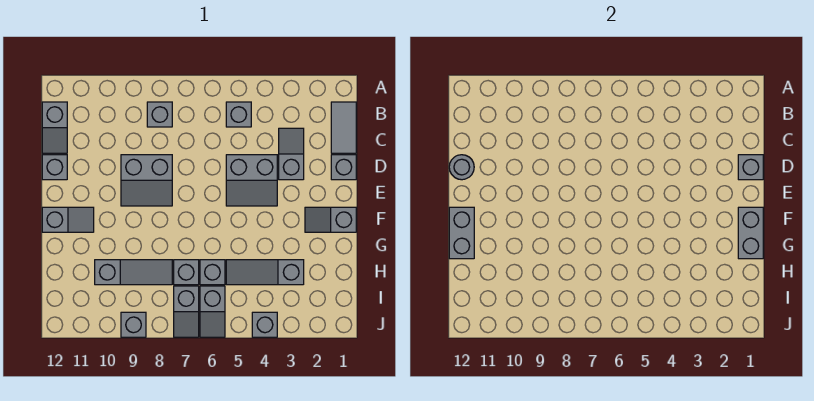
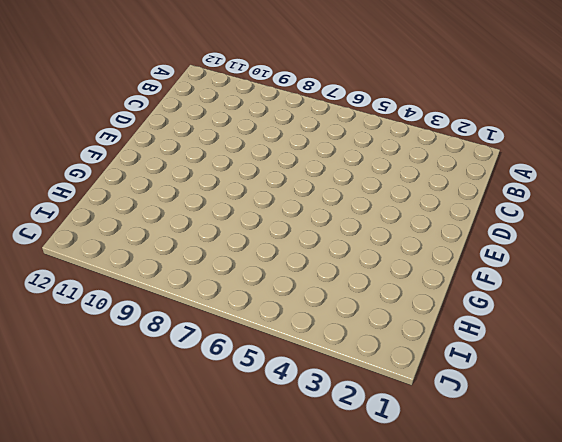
none -> grey 1x2 tile [331,102,356,153]
none -> grey 1x1 brick [226,102,251,127]
none -> grey 1x1 brick [147,102,172,127]

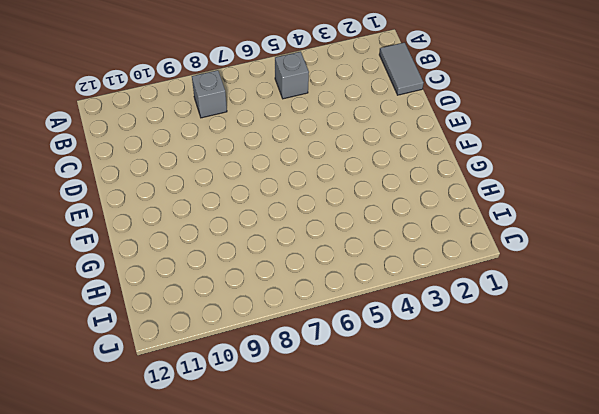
none -> grey 1x2 slope [42,102,67,153]
none -> grey 1x2 slope [279,128,304,180]
none -> grey 1x1 brick [331,155,356,180]

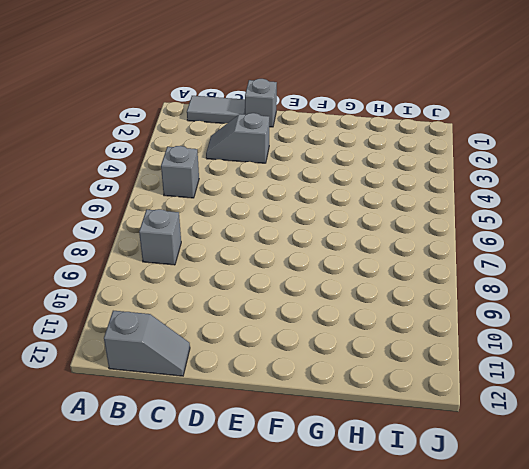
none -> grey 2x2 slope [226,155,277,206]
none -> grey 2x2 slope [121,155,172,206]
none -> grey 1x1 brick [42,155,67,180]

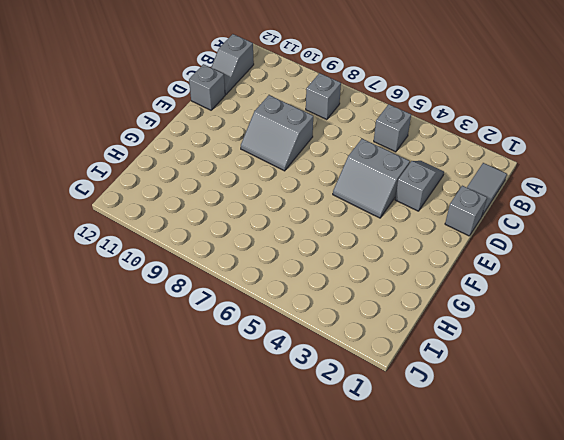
none -> grey 1x2 slope [305,207,356,232]
none -> grey 1x2 slope [42,207,94,232]
none -> grey 1x3 slope [226,260,304,285]

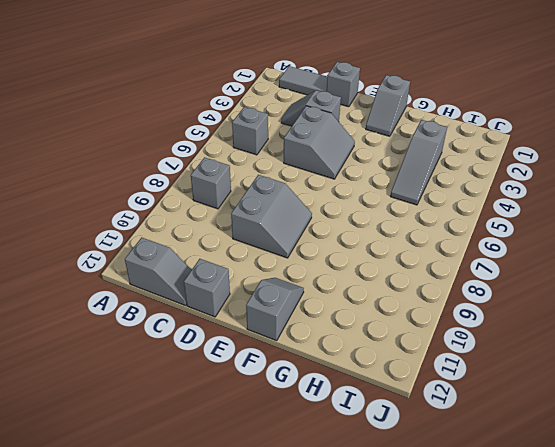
none -> grey 1x1 brick [200,260,225,285]
none -> grey 1x1 brick [174,260,199,285]
none -> grey 1x3 slope [95,260,172,285]

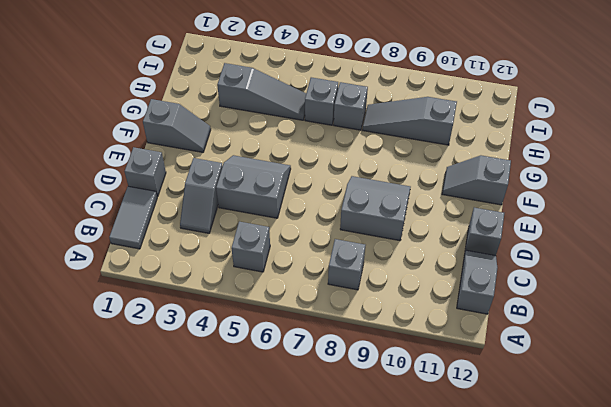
none -> grey 1x2 slope [200,286,225,337]
none -> grey 1x2 slope [174,286,199,337]
none -> grey 1x1 brick [252,312,277,337]

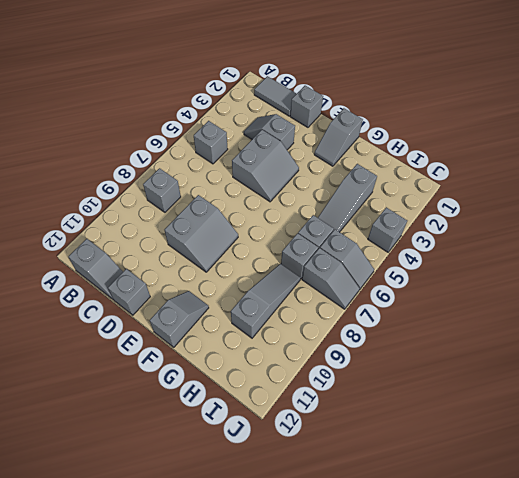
none -> grey 1x1 brick [121,312,146,337]
none -> grey 1x1 brick [738,155,763,180]
none -> grey 1x1 round brick [449,155,474,180]

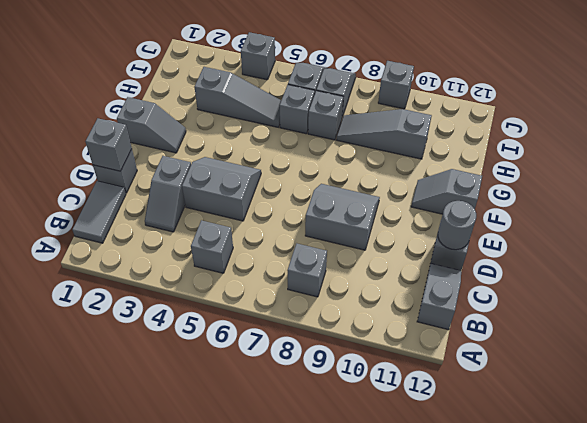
none -> grey 1x2 brick [738,207,763,259]
none -> grey 1x2 brick [449,207,474,259]

